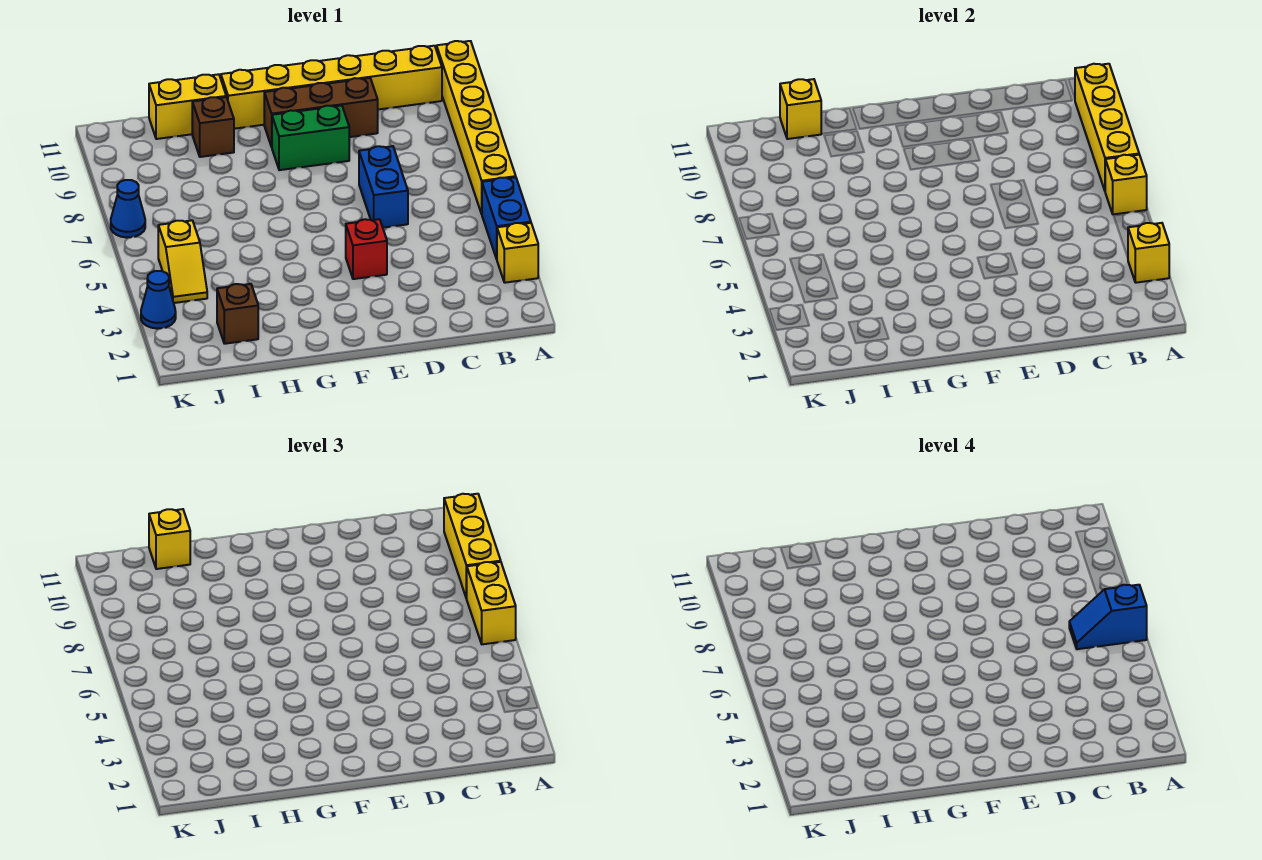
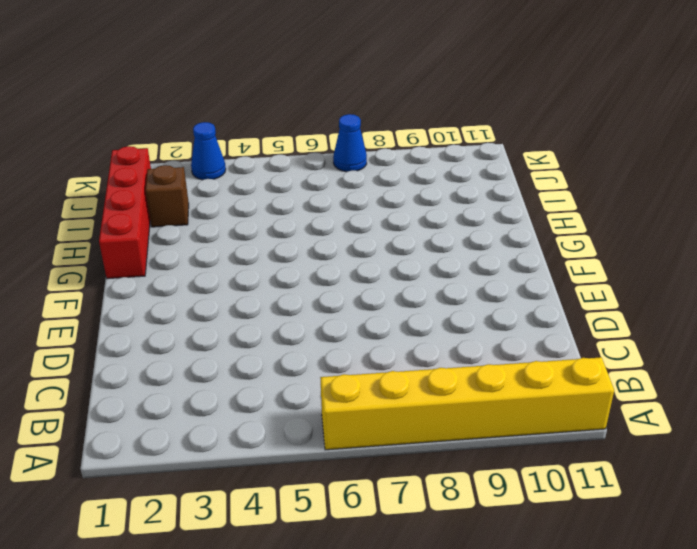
red 1x4 brick [99,146,151,279] -> none
none -> yellow 1x1 brick [497,223,538,283]
none -> blue 1x2 brick [482,177,531,259]
none -> yellow 1x6 brick [221,46,442,129]

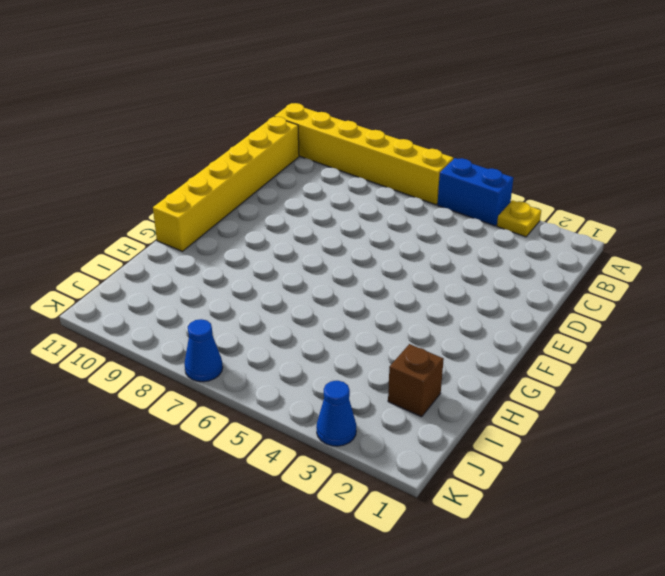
yellow 1x1 plate [497,200,541,237] -> yellow 1x1 brick [497,223,538,283]
none -> blue 1x2 brick [359,146,408,228]
none -> brown 1x3 brick [264,78,378,147]
none -> red 1x1 brick [346,219,387,279]

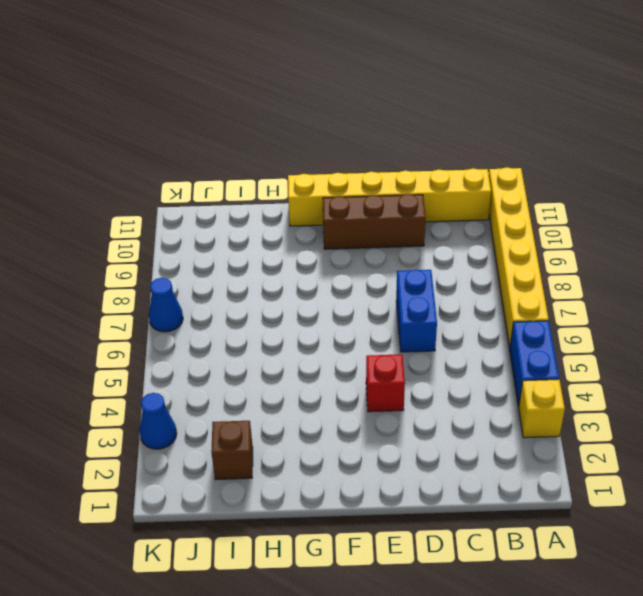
none -> green 1x2 brick [272,106,349,170]
none -> brown 1x1 brick [192,97,234,157]
none -> yellow 1x2 brick [149,74,226,139]

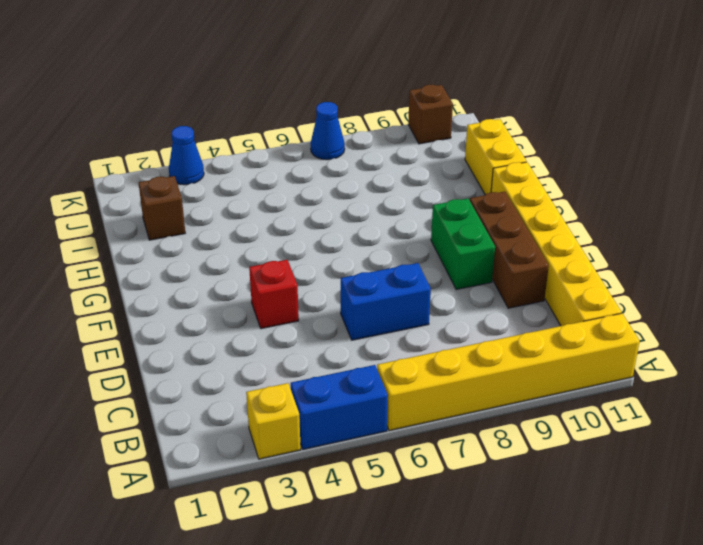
brown 1x1 brick [408,85,453,144] -> brown 1x1 brick moved to [192,97,234,157]
none -> yellow 1x2 slope [158,220,207,303]
none -> yellow 1x1 brick [1128,223,1169,283]
none -> yellow 1x1 brick [1105,155,1147,214]

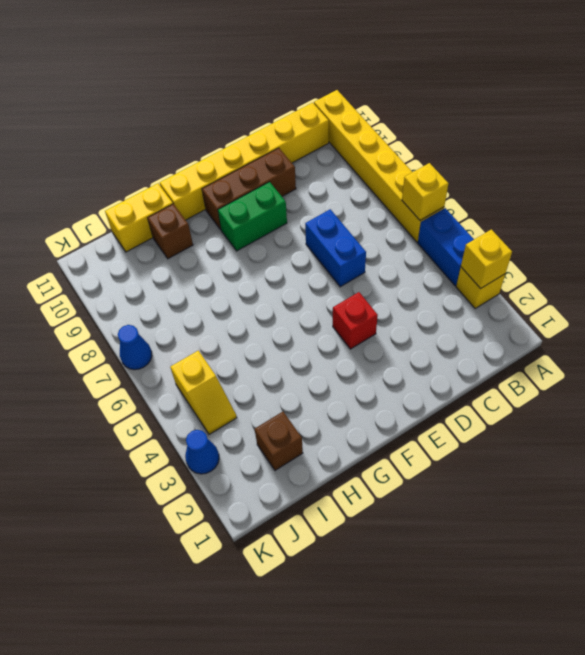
none -> yellow 1x4 brick [1075,64,1139,190]
none -> yellow 1x1 brick [780,79,821,139]
none -> yellow 1x2 brick [467,562,516,644]

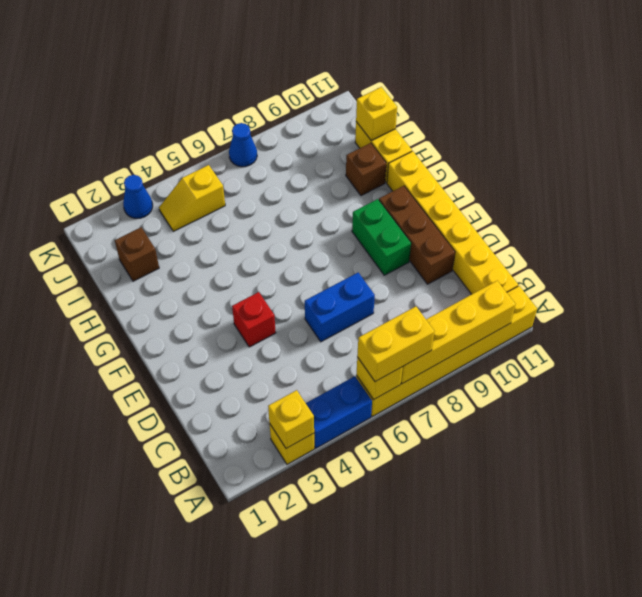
none -> yellow 1x3 brick [444,494,501,599]
none -> yellow 1x1 brick [149,509,190,569]
none -> blue 1x2 slope [1069,585,1147,649]

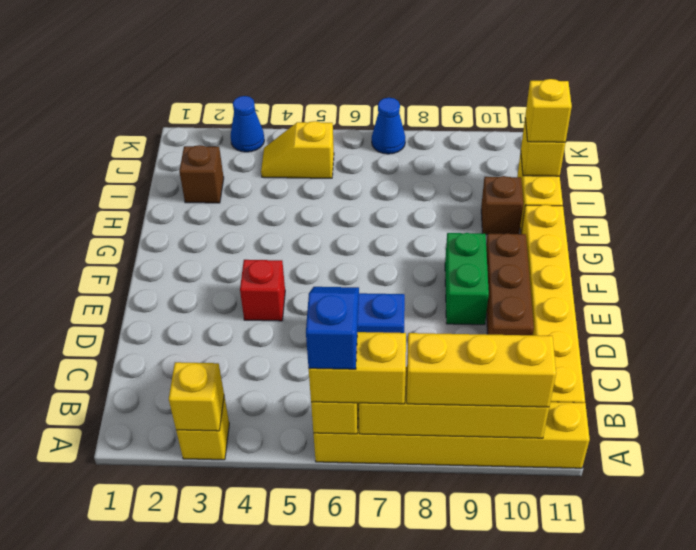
none -> blue 1x2 brick [482,177,531,259]

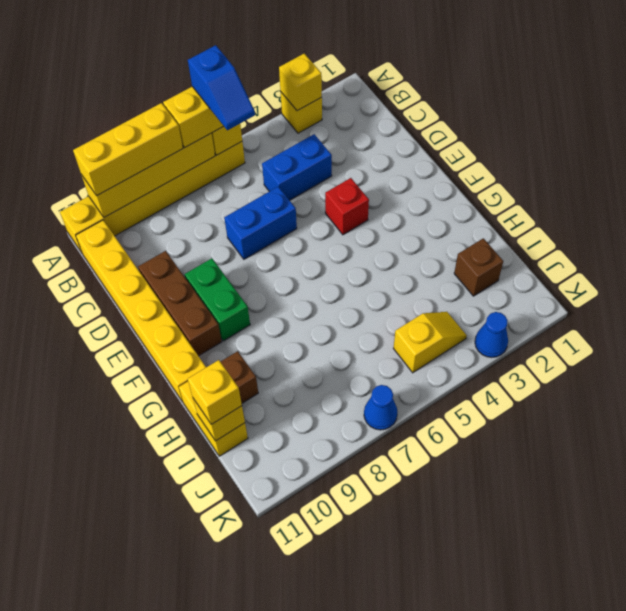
blue 1x2 brick [262,134,332,200] -> blue 1x2 brick moved to [482,177,531,259]

